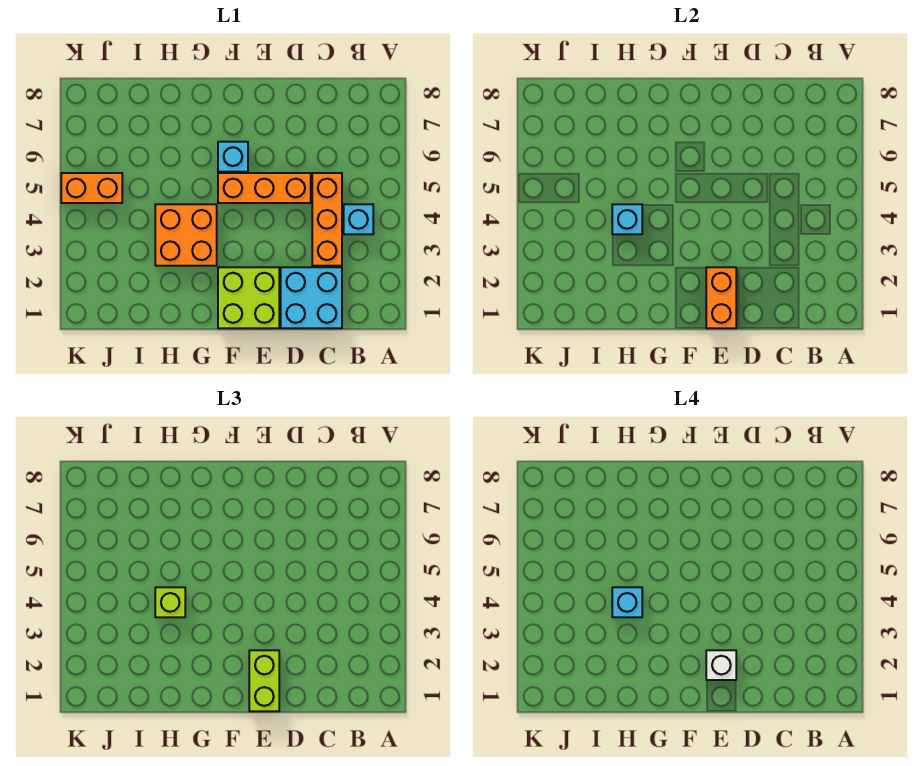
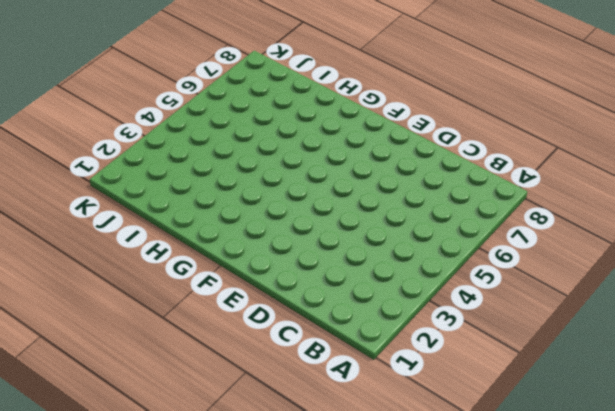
none -> cyan 1x1 brick [344,204,373,234]
none -> cyan 2x2 brick [281,267,342,328]
none -> orange 1x3 brick [312,173,342,266]

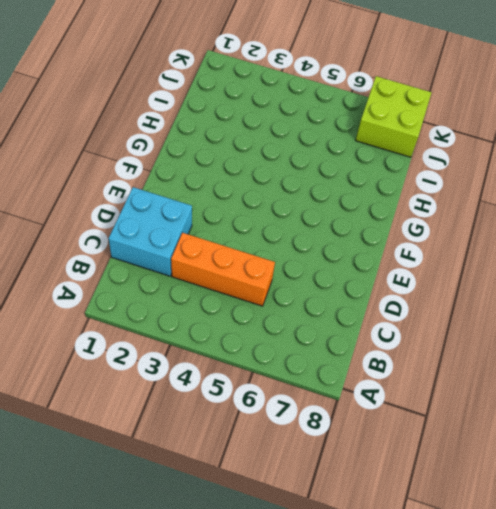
lime 2x2 brick [355,76,431,157] -> lime 2x2 brick moved to [218,267,279,328]
none -> cyan 1x1 brick [344,204,373,234]
none -> orange 1x3 brick [218,173,311,203]
none -> cyan 1x1 brick [218,142,248,172]

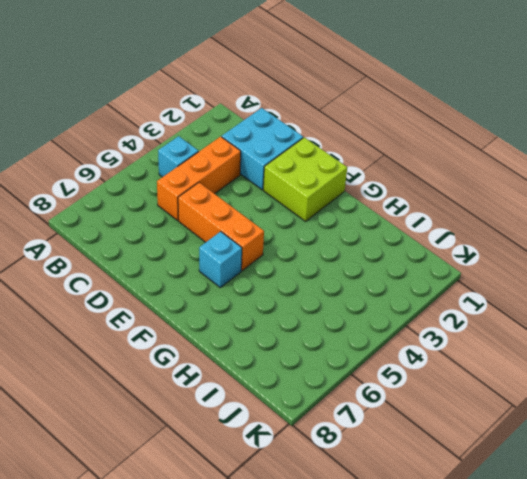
none -> orange 2x2 brick [155,204,217,266]
none -> orange 1x2 brick [61,173,122,203]
none -> orange 1x2 brick [706,267,736,328]

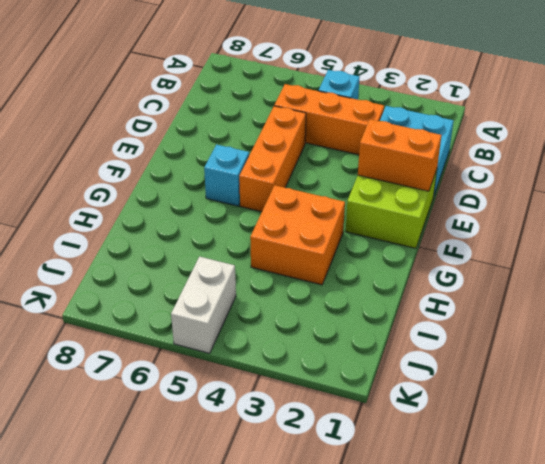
white 1x2 brick [171,257,236,353] -> orange 1x2 brick [61,173,122,203]
none -> cyan 1x1 brick [612,204,642,234]
none -> lime 1x2 brick [249,650,279,711]
none -> lime 1x1 brick [155,587,185,617]

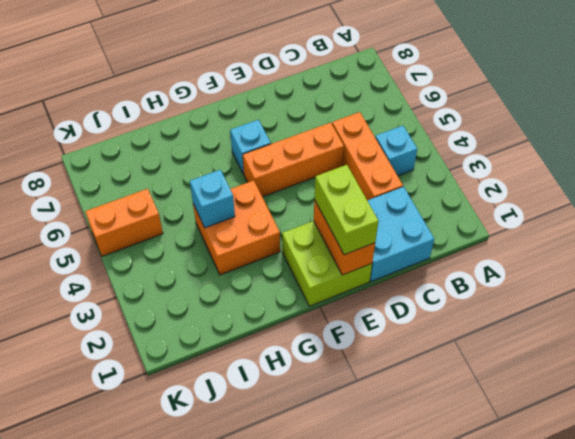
none -> lime 1x1 brick [155,587,185,617]
none -> white 1x1 brick [706,650,736,680]
none -> cyan 1x1 brick [612,587,642,617]

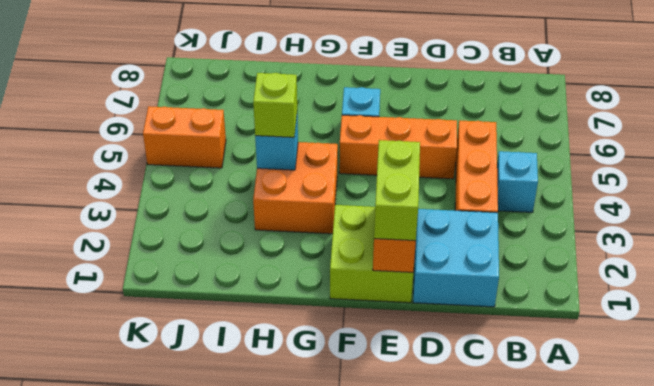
none -> white 1x1 brick [706,650,736,680]
none -> cyan 1x1 brick [612,587,642,617]

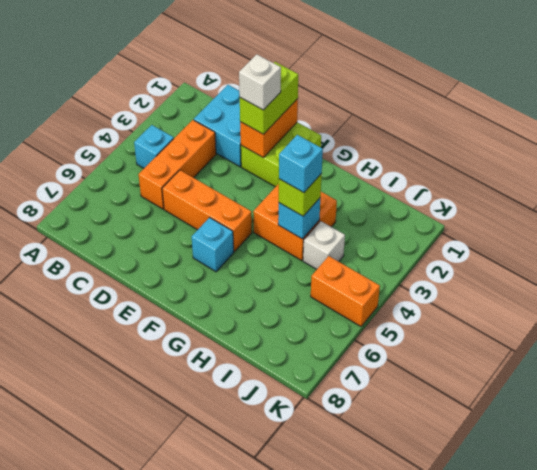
white 1x1 brick [303,221,345,269] -> none

